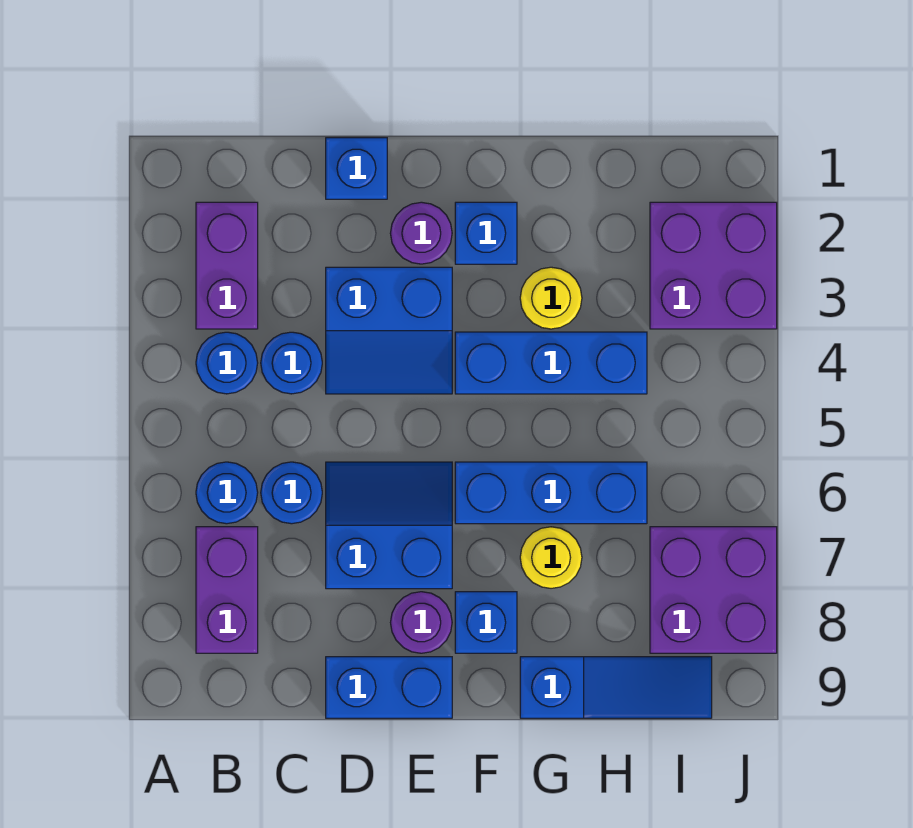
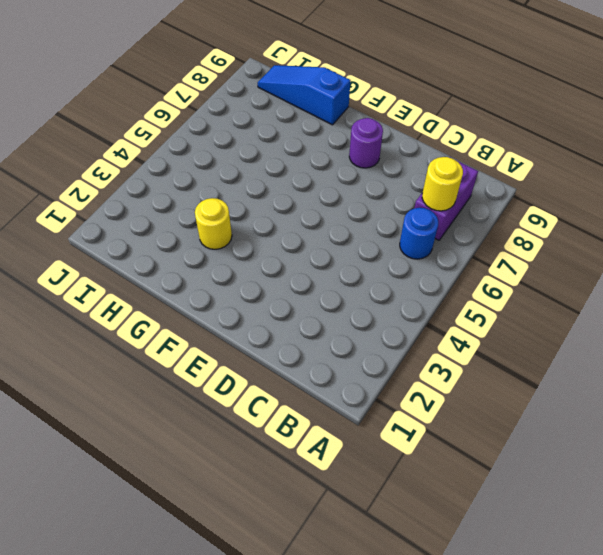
yellow 1x1 round brick [422,157,463,211] -> yellow 1x1 round brick moved to [520,527,582,588]
none -> purple 1x2 brick [196,202,258,329]
none -> blue 1x1 round brick [196,332,258,394]
none -> blue 1x1 round brick [261,332,322,394]

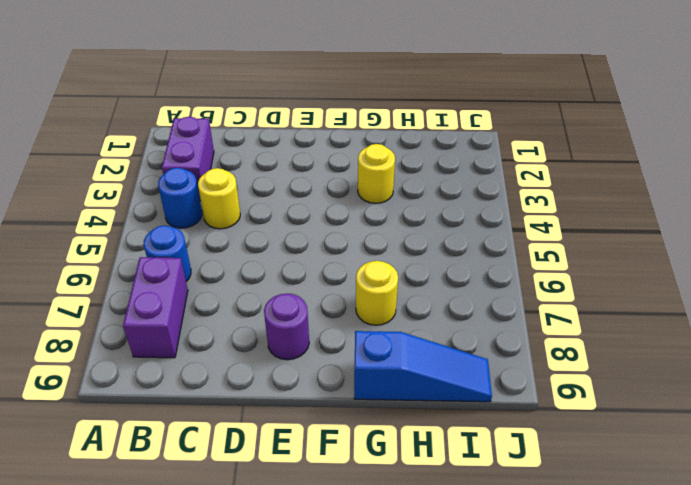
yellow 1x1 round brick [198,168,240,229] -> blue 1x1 round brick [261,332,322,394]
none -> blue 1x1 round brick [261,462,322,524]
none -> blue 1x1 brick [326,138,387,199]
none -> blue 2x2 slope [326,267,452,394]

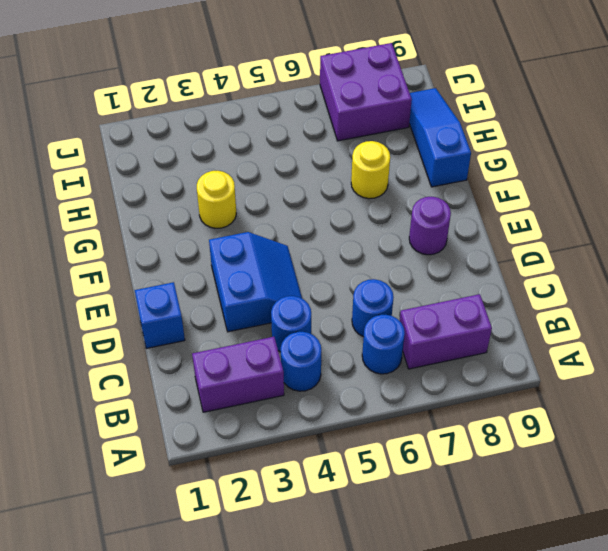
none -> blue 2x2 slope [326,462,452,589]
none -> blue 1x2 brick [326,657,452,718]
none -> purple 1x1 round brick [390,202,452,264]

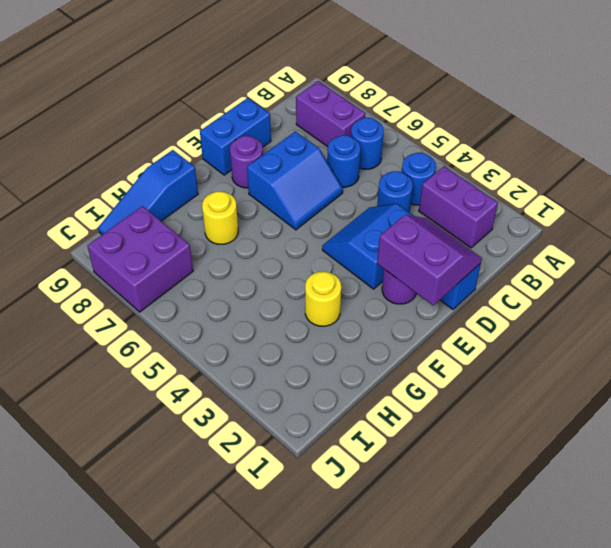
purple 2x2 slope [377,215,482,305] -> none
none -> blue 1x1 brick [455,202,517,264]
none -> blue 1x3 brick [455,332,647,394]
none -> blue 1x3 brick [455,462,647,524]

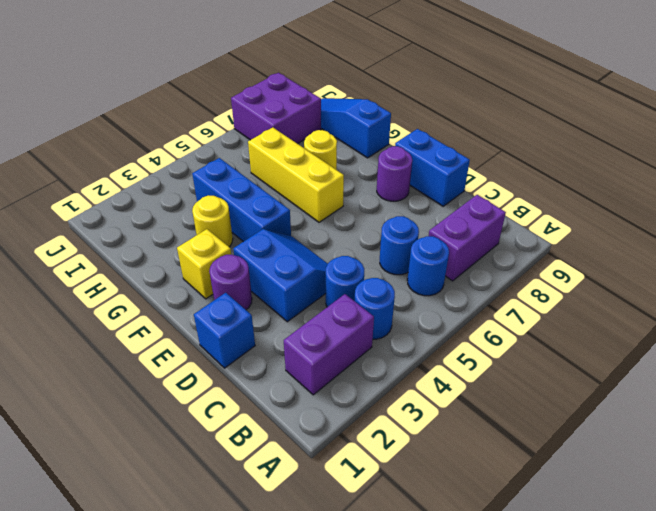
yellow 1x1 brick [177,229,231,299] -> blue 1x1 brick [455,202,517,264]
yellow 1x3 brick [248,127,344,222] -> blue 1x3 brick [455,462,647,524]
none -> blue 2x2 slope [326,462,452,589]
none -> blue 1x1 brick [455,592,517,653]
none -> purple 2x2 brick [650,202,777,329]

